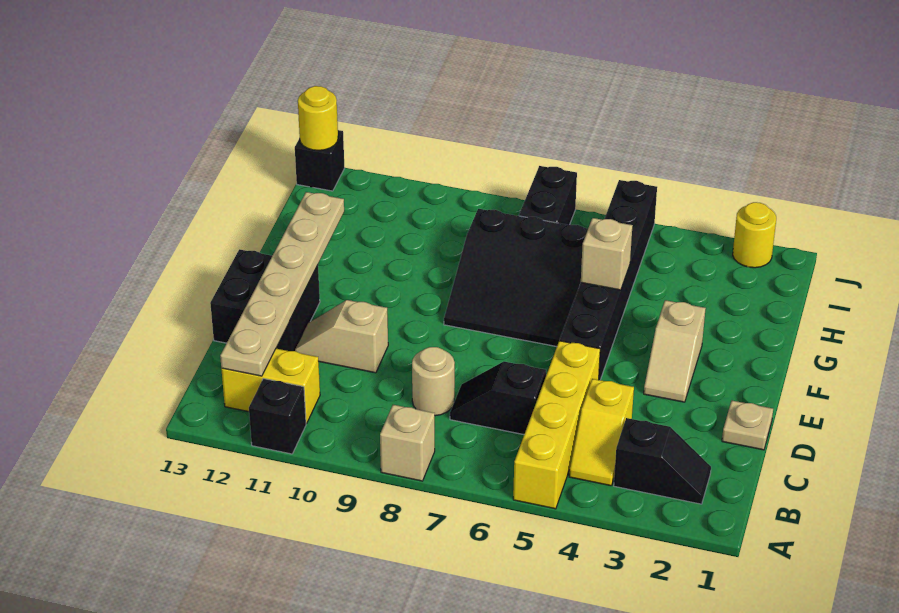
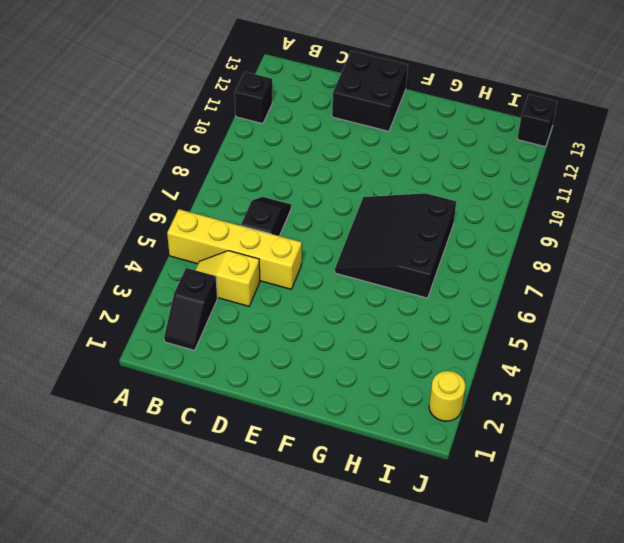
none -> tan 1x1 brick [380,405,435,481]
none -> yellow 1x2 brick [221,349,320,423]
none -> tan 1x1 round brick [412,347,455,416]

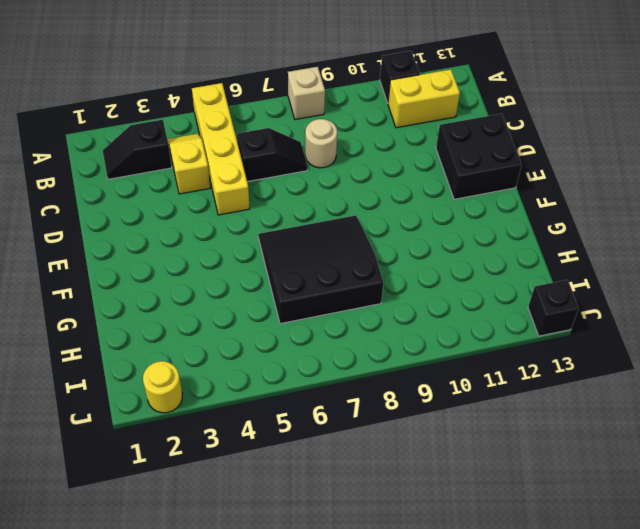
none -> tan 1x1 plate [722,401,773,450]
none -> tan 1x2 slope [295,300,388,373]
none -> tan 1x2 slope [644,300,706,402]

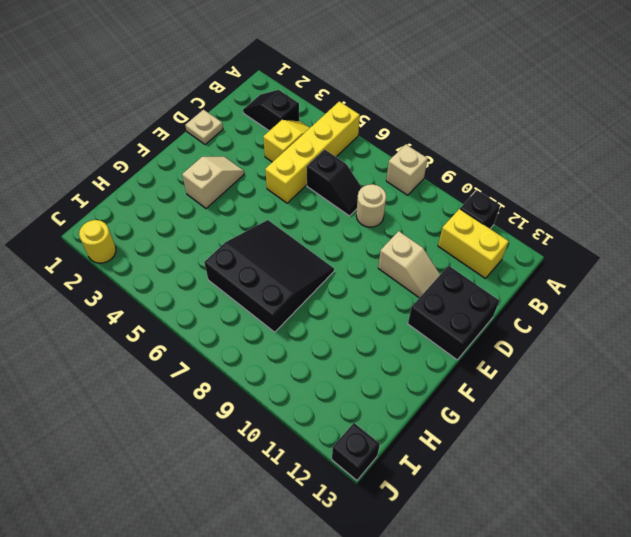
none -> black 1x6 brick [560,180,657,380]
none -> black 1x2 brick [519,166,577,225]
none -> tan 1x6 plate [220,192,344,376]

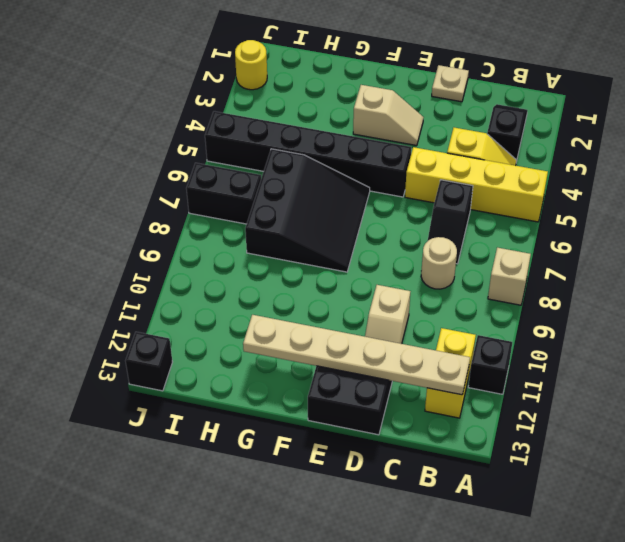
none -> tan 1x1 brick [581,218,633,290]
none -> yellow 1x1 round brick [298,86,338,150]

